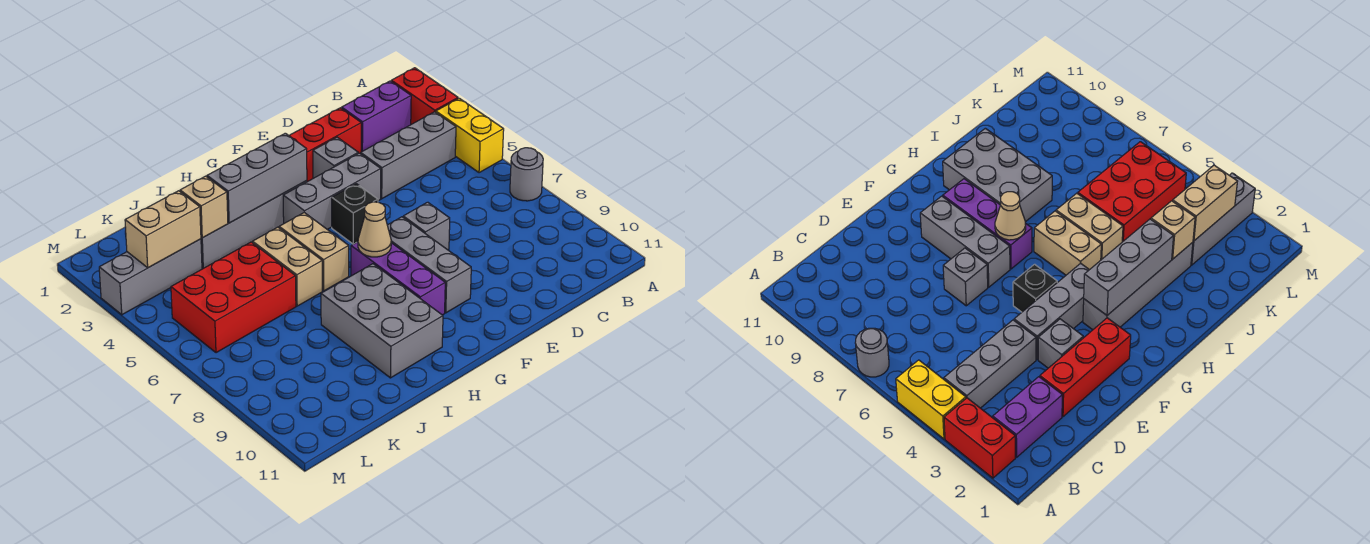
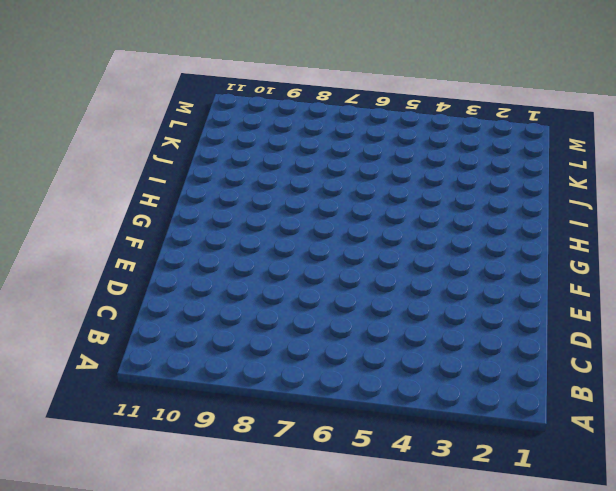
none -> red 1x2 brick [391,68,458,124]
none -> yellow 1x2 brick [436,98,504,173]
none -> grey 1x1 round brick [510,148,543,201]

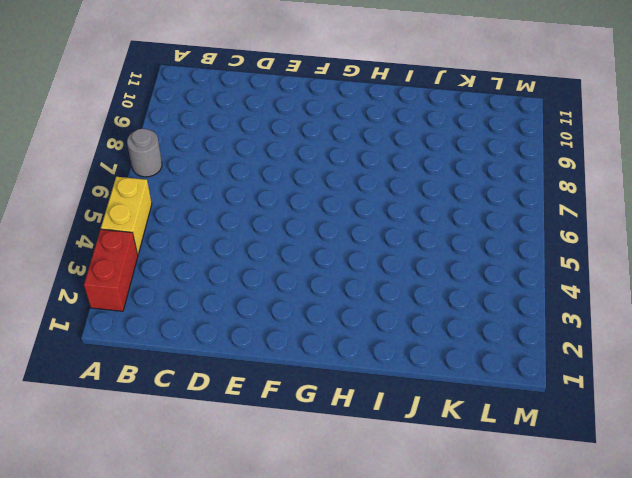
none -> purple 1x2 brick [342,81,411,152]
none -> grey 1x3 brick [361,112,456,199]
none -> red 1x3 brick [289,108,361,182]

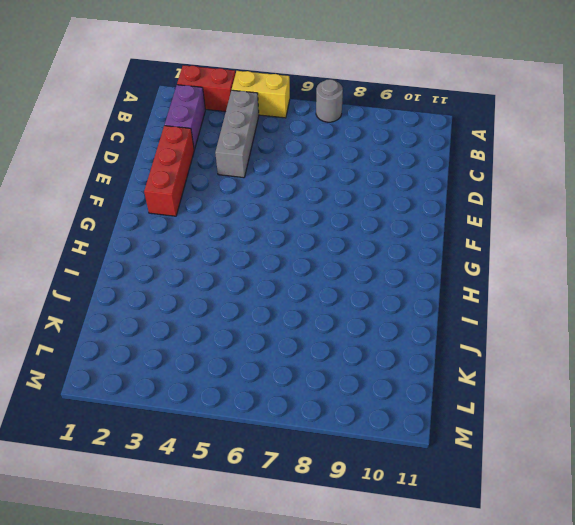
none -> grey 1x1 brick [313,137,358,178]
none -> grey 1x3 brick [283,153,381,229]
none -> grey 1x1 brick [403,202,450,250]

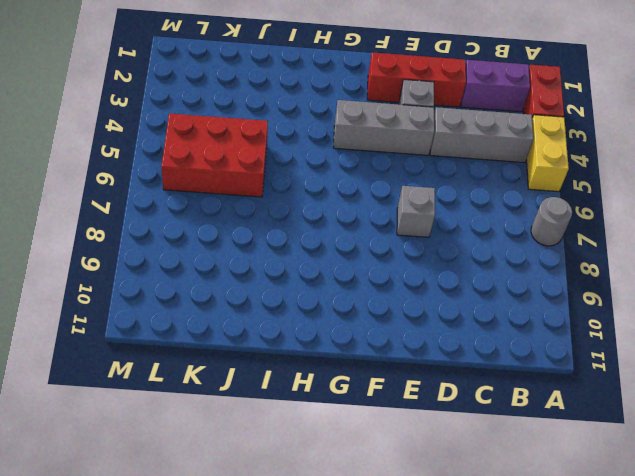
none -> black 1x1 brick [332,184,378,244]
none -> grey 1x3 brick [387,217,471,313]
none -> grey 1x4 brick [201,181,307,269]

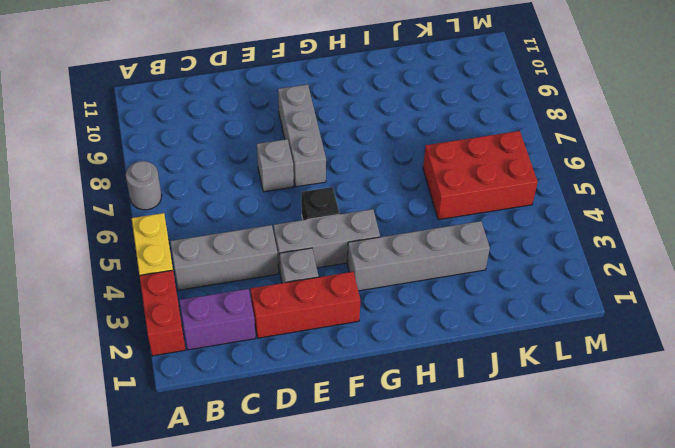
none -> purple 1x3 brick [351,242,445,315]
none -> tan 1x2 brick [279,213,349,291]
none -> grey 2x3 brick [321,264,443,378]

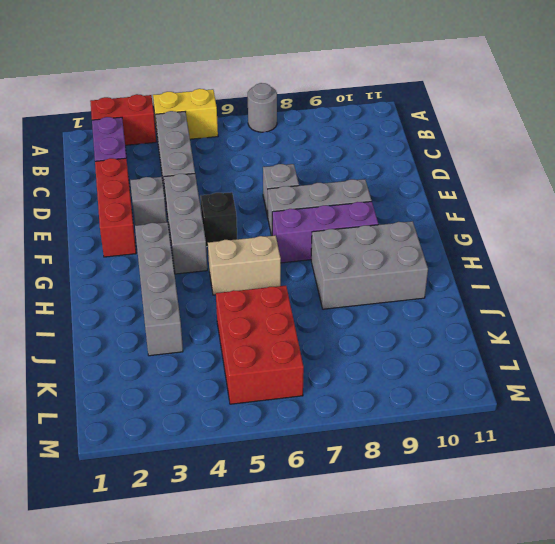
none -> tan 1x2 brick [253,227,322,306]
none -> grey 1x3 brick [99,239,202,315]
none -> grey 1x3 brick [207,133,307,223]

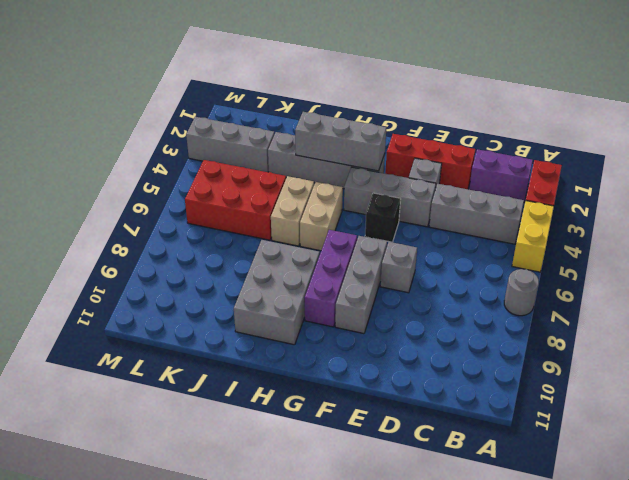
none -> tan 1x1 cone [358,202,391,257]
none -> tan 1x1 brick [180,176,228,238]
none -> tan 1x2 brick [125,191,201,268]

